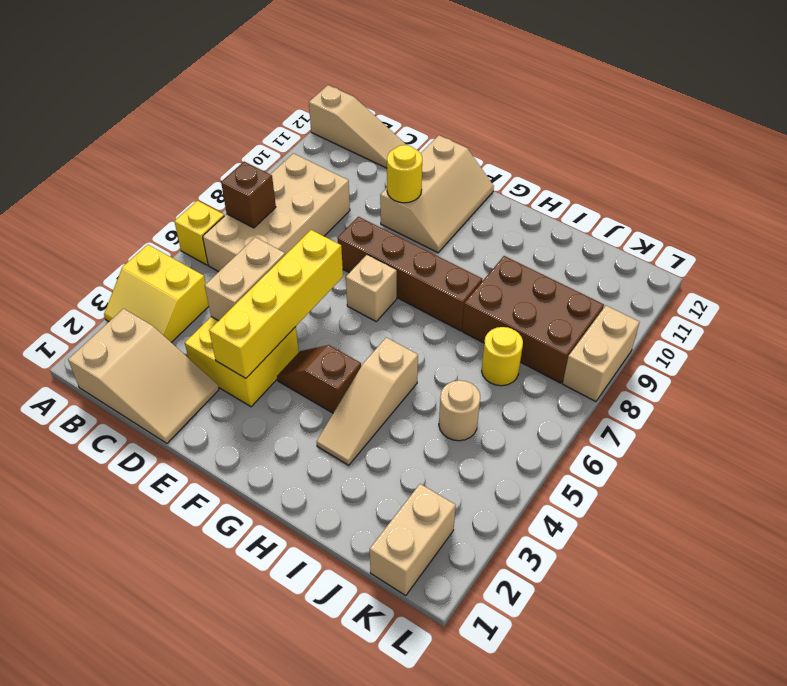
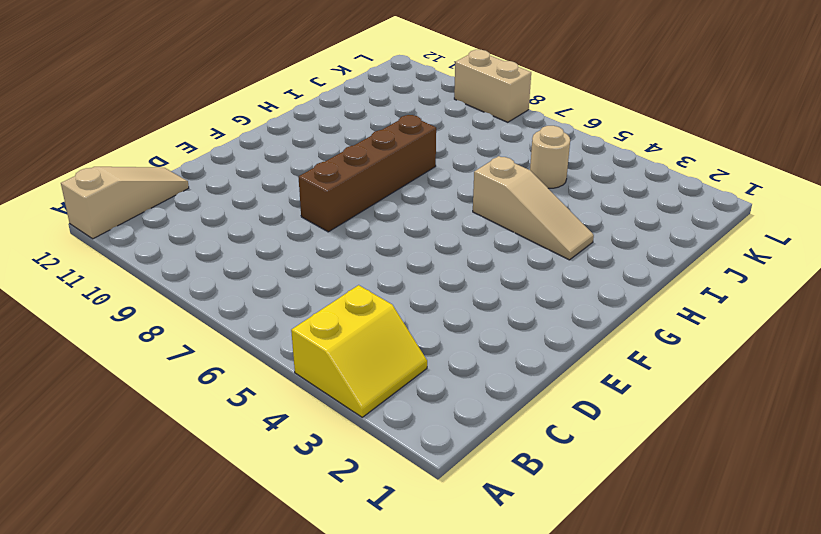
none -> yellow 1x1 brick [174,201,224,265]
none -> tan 2x3 slope [68,309,219,443]
none -> tan 2x4 brick [203,153,350,272]

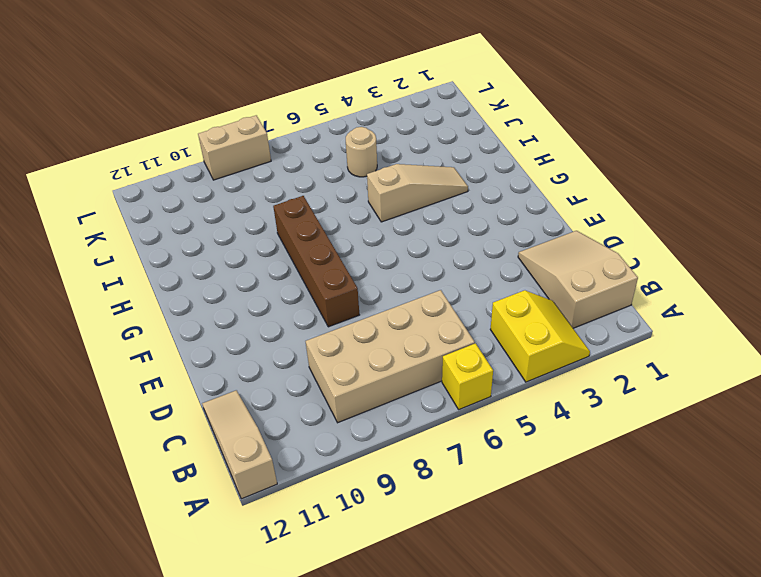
none -> yellow 2x2 brick [185,317,299,407]
none -> tan 2x3 slope [380,135,494,253]
none -> brown 1x2 slope [277,345,361,413]

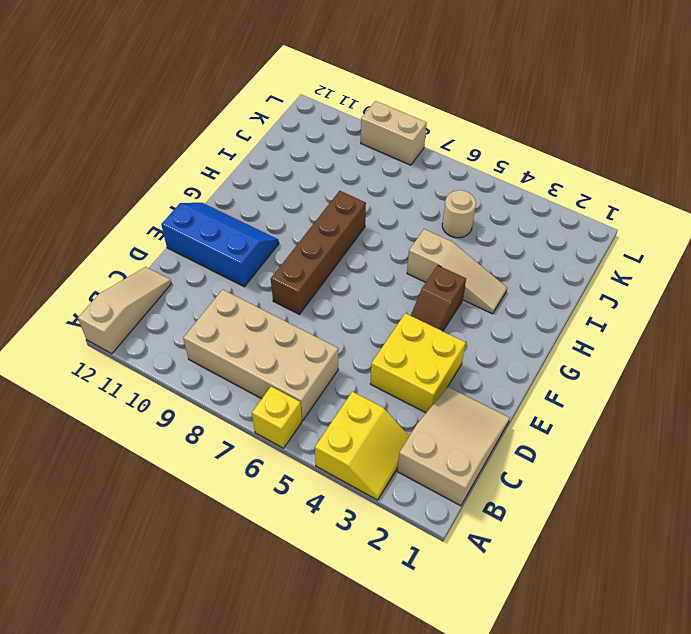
blue 2x3 slope [161,203,279,287] -> tan 2x3 slope [380,135,494,253]
none -> tan 1x1 brick [346,255,397,321]
none -> brown 2x3 brick [462,256,604,383]
none -> yellow 1x1 round brick [482,327,523,386]

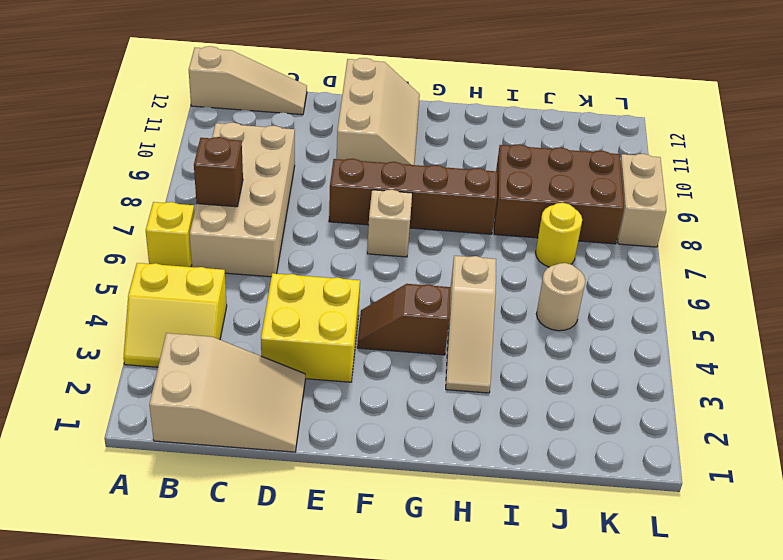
none -> tan 1x2 brick [370,484,456,595]
none -> tan 1x2 brick [205,237,285,321]
none -> yellow 1x4 brick [209,230,343,378]

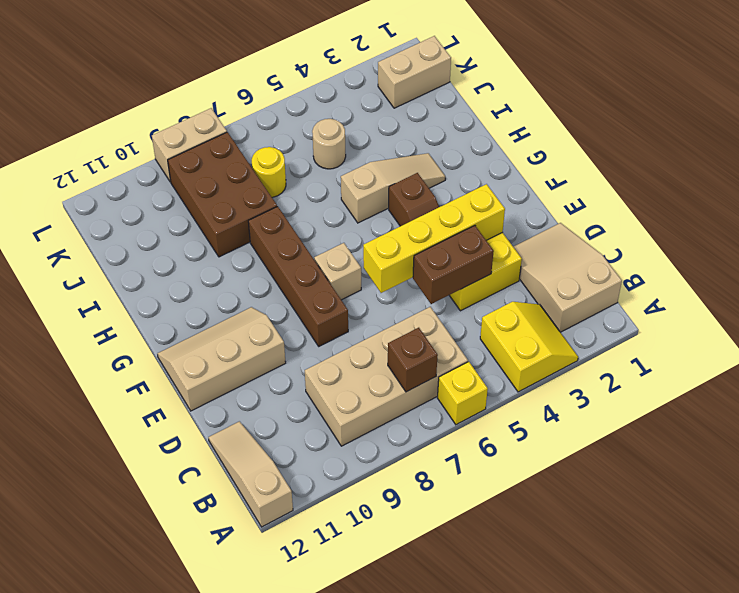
brown 1x2 brick [413,226,494,304] -> tan 1x2 brick [205,237,285,321]
none -> yellow 1x1 round brick [387,145,422,203]

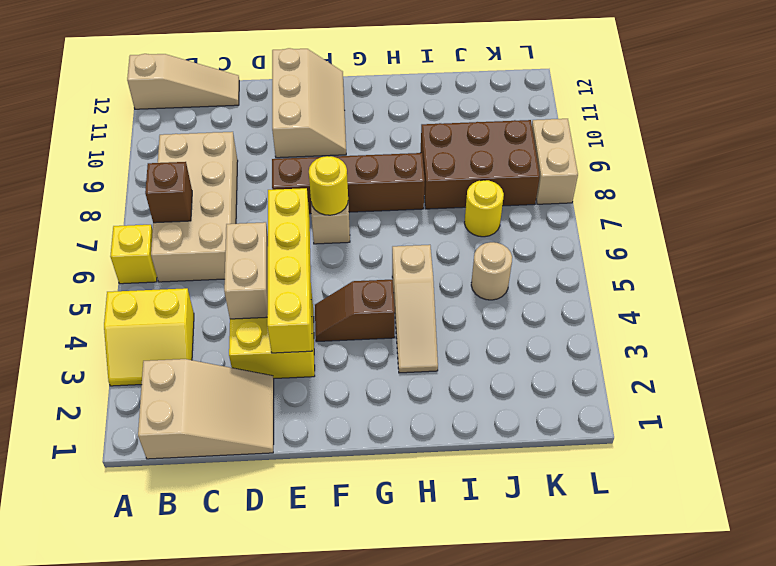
yellow 1x1 round brick [309,156,348,215] -> yellow 1x1 round brick moved to [387,145,422,203]
none -> tan 1x2 brick [370,484,456,595]

